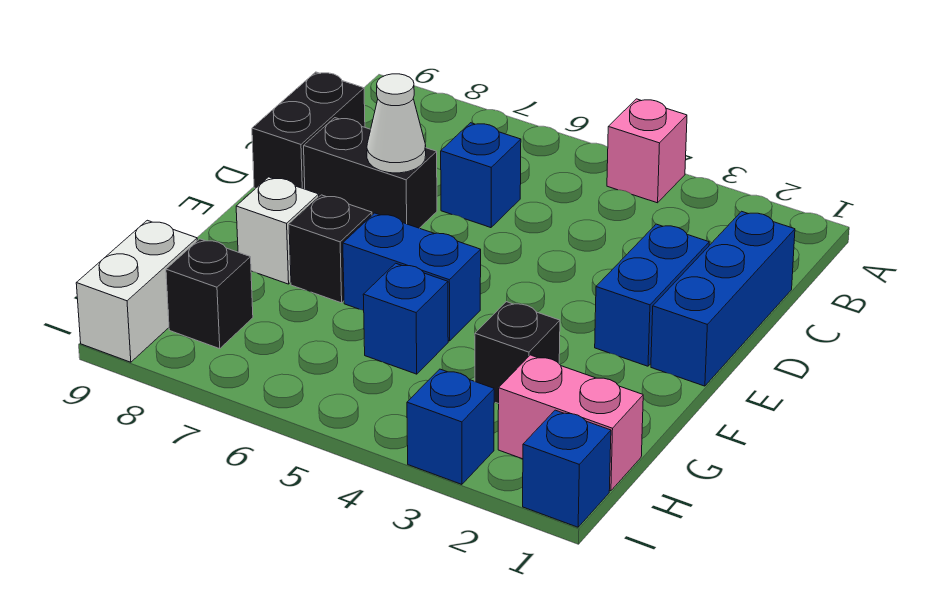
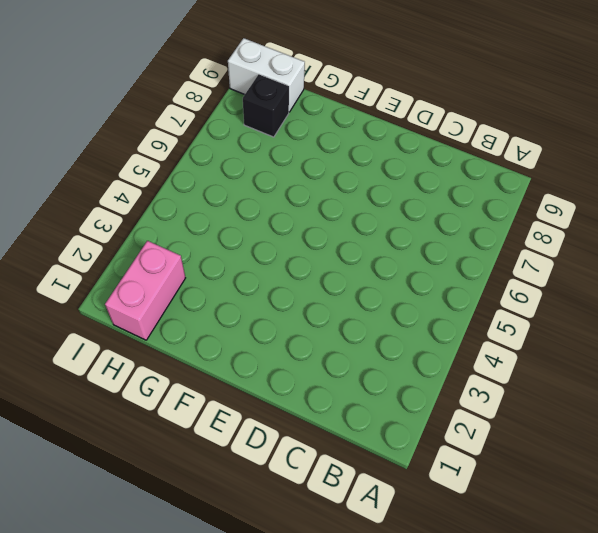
none -> pink 1x1 brick [607,99,687,203]
none -> blue 1x3 brick [651,211,795,386]
none -> blue 1x1 brick [441,123,521,228]

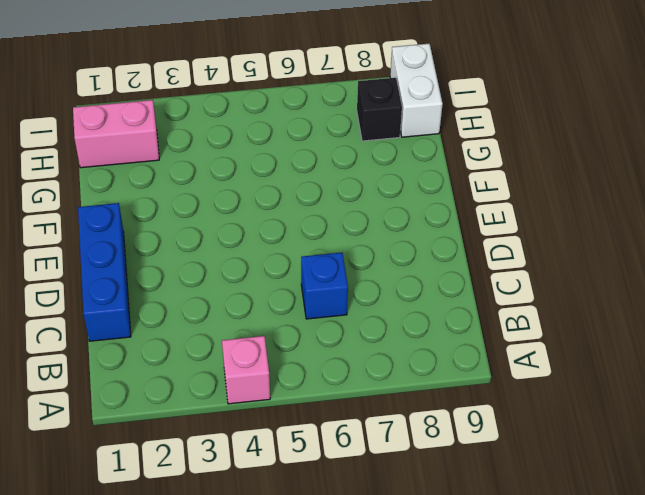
none -> black 1x2 brick [252,72,365,189]
none -> blue 1x2 brick [595,224,709,366]
none -> black 1x2 brick [304,118,437,228]

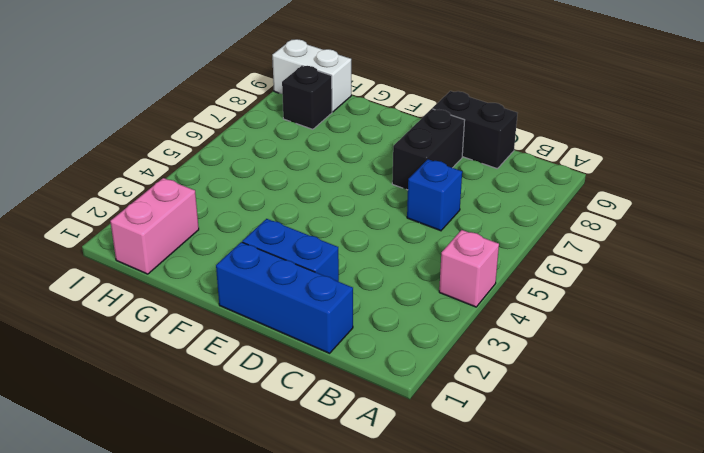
none -> blue 1x2 brick [343,213,481,341]
none -> black 1x1 brick [289,195,372,303]
none -> white 1x1 brick [236,177,319,284]

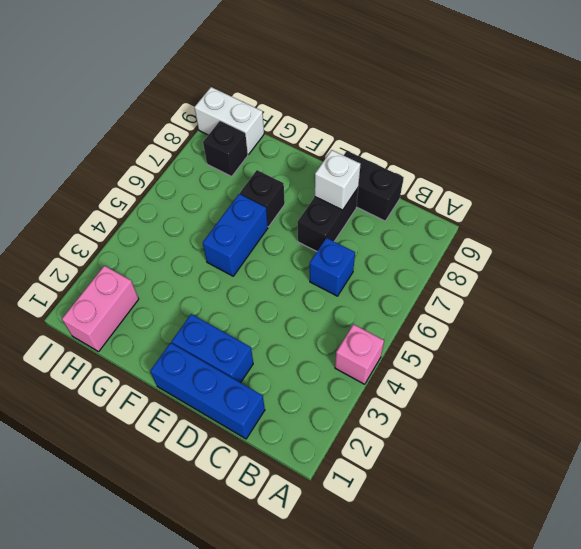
white 1x1 brick [315,150,361,210] -> white 1x1 brick moved to [236,177,319,284]
none -> black 1x1 brick [475,302,560,404]
none -> blue 1x1 brick [363,263,448,374]
none -> blue 1x1 brick [523,410,611,527]

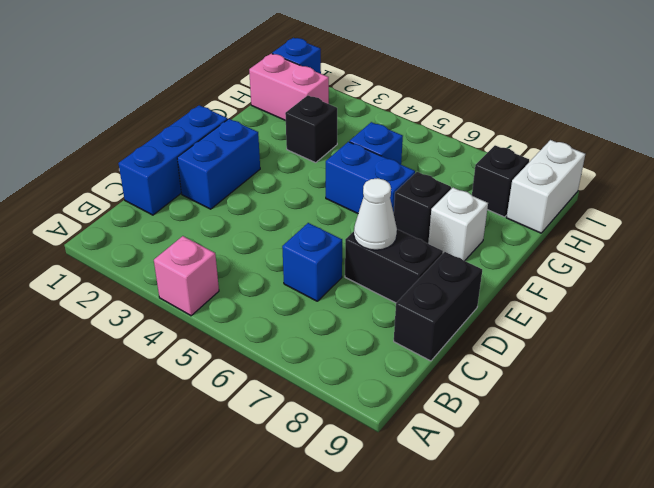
none -> blue 1x1 brick [407,369,494,484]

